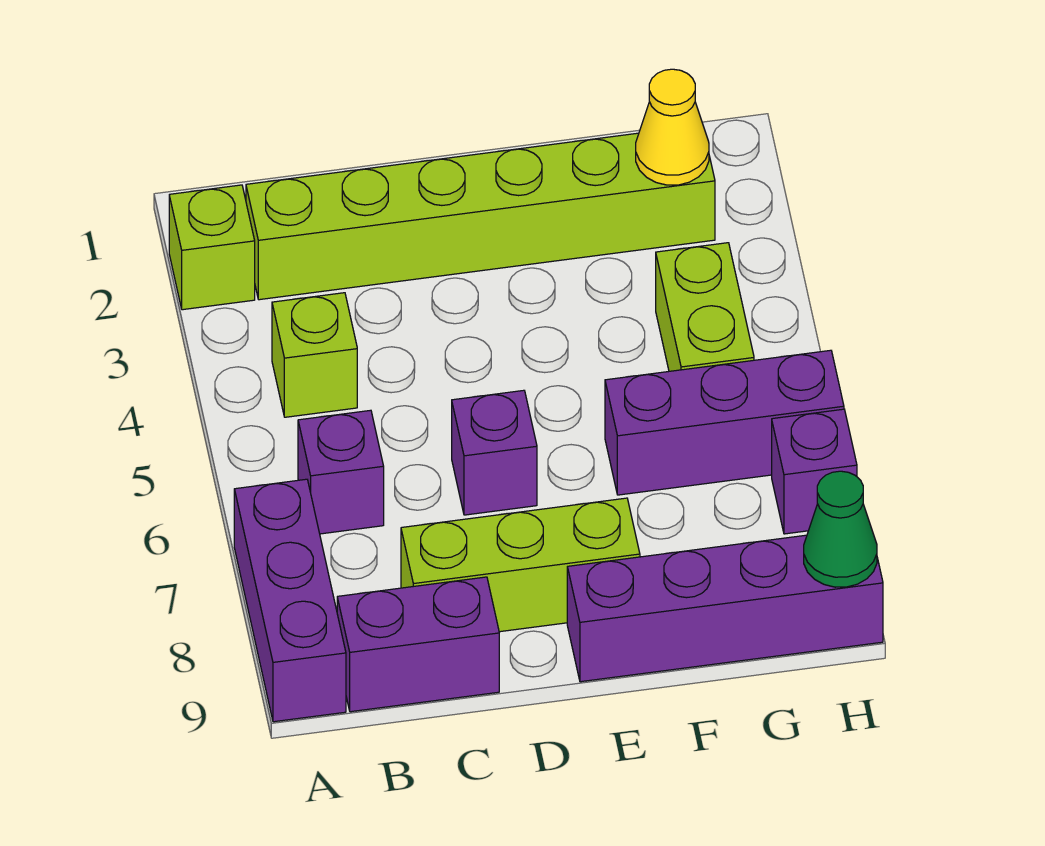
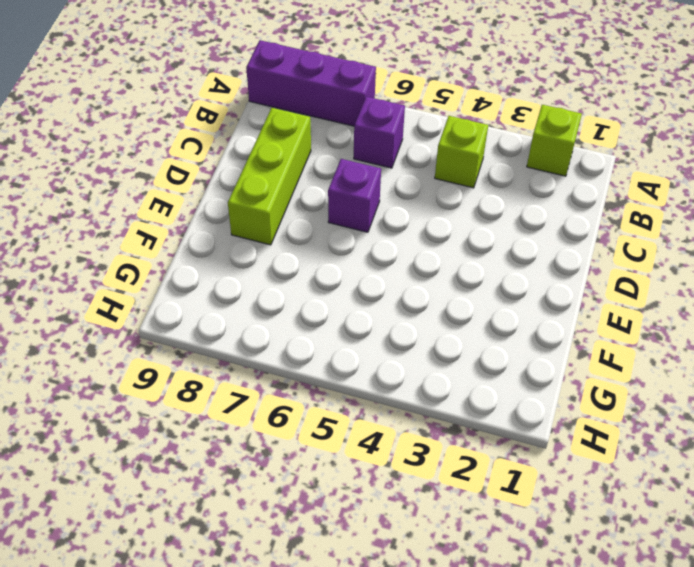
none -> lime 1x6 brick [246,133,715,300]
none -> purple 1x2 brick [337,577,499,712]
none -> purple 1x4 brick [567,535,883,682]

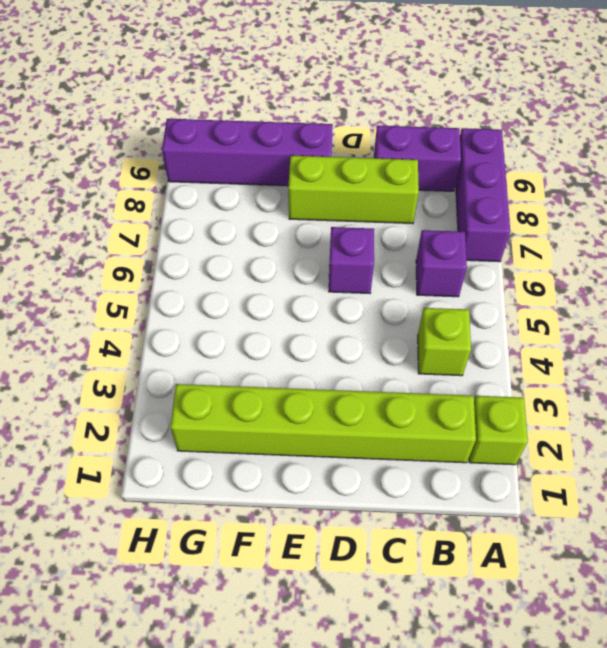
none -> purple 1x3 brick [605,350,844,495]
none -> lime 1x2 brick [656,243,754,371]
none -> purple 1x1 brick [772,409,857,534]

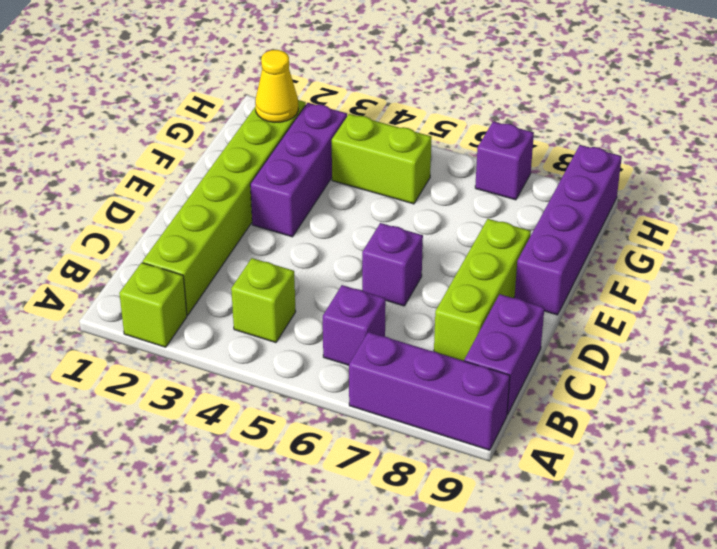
purple 1x3 brick [250,103,347,237] -> purple 1x3 brick moved to [605,350,844,495]
none -> green 1x1 cone [804,471,877,587]

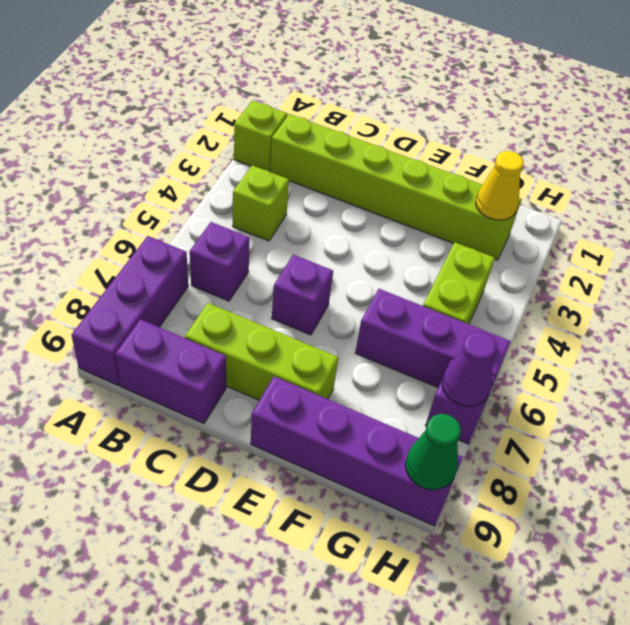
purple 1x1 cone [442,332,496,406] -> none

